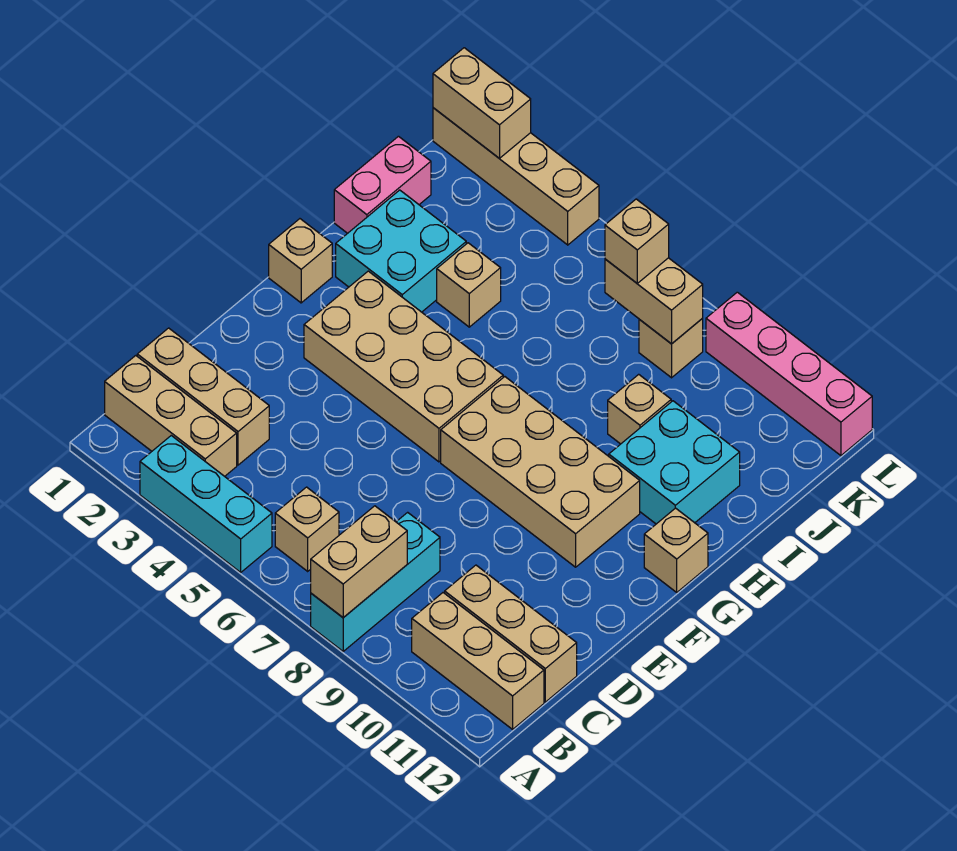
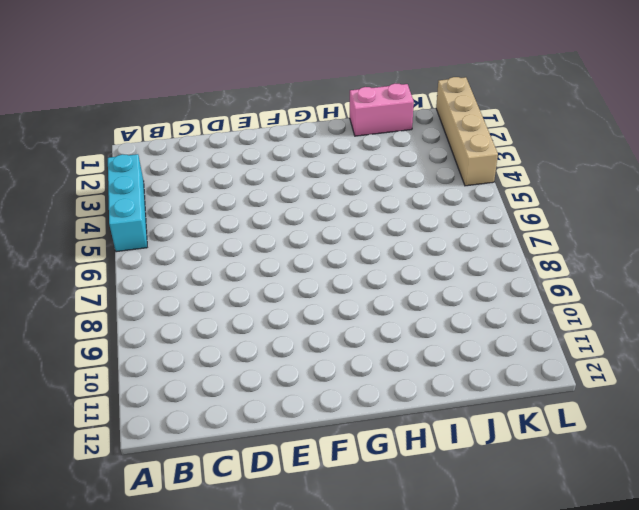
none -> cyan 1x3 brick [311,512,440,651]
none -> tan 1x3 brick [105,356,237,476]
none -> tan 1x1 brick [275,487,339,571]

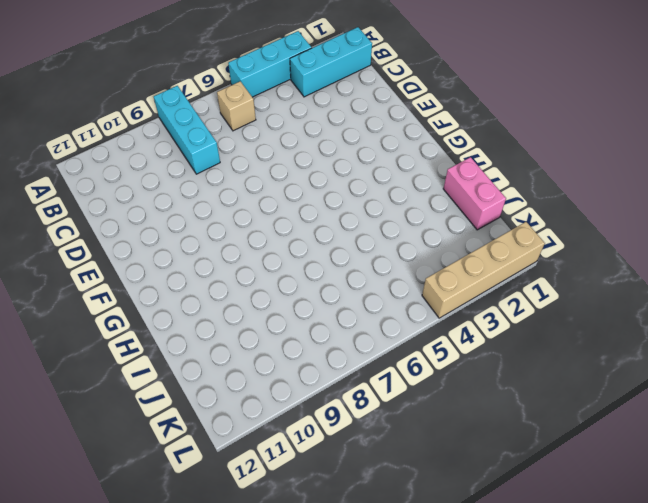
cyan 1x3 brick [290,27,372,97] -> tan 1x3 brick [105,356,237,476]
none -> tan 1x3 brick [412,593,544,729]
none -> tan 1x3 brick [137,328,269,465]
none -> tan 1x3 brick [445,565,577,702]

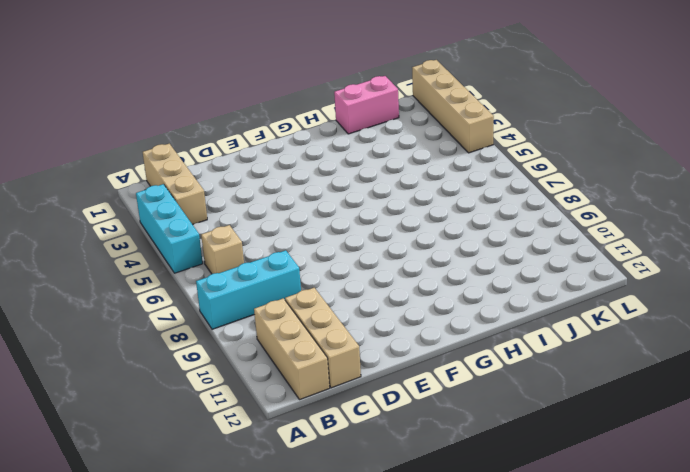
none -> tan 1x3 brick [137,328,269,465]
none -> tan 2x4 brick [304,271,503,462]
none -> tan 2x4 brick [441,377,640,567]

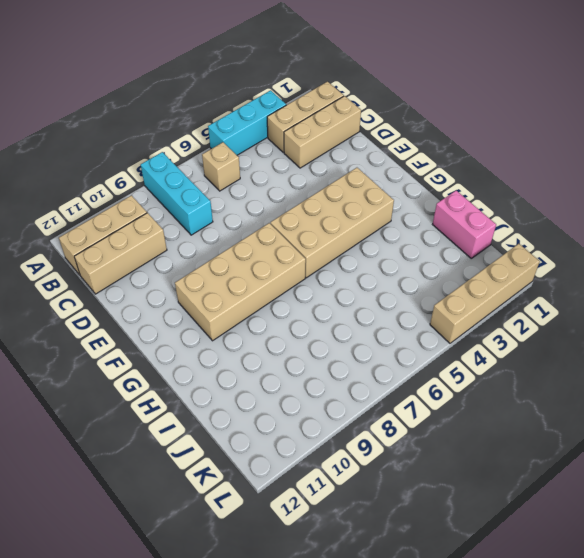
none -> tan 1x1 brick [269,219,332,303]
none -> tan 1x1 brick [644,508,708,592]
none -> cyan 2x2 brick [336,190,466,312]

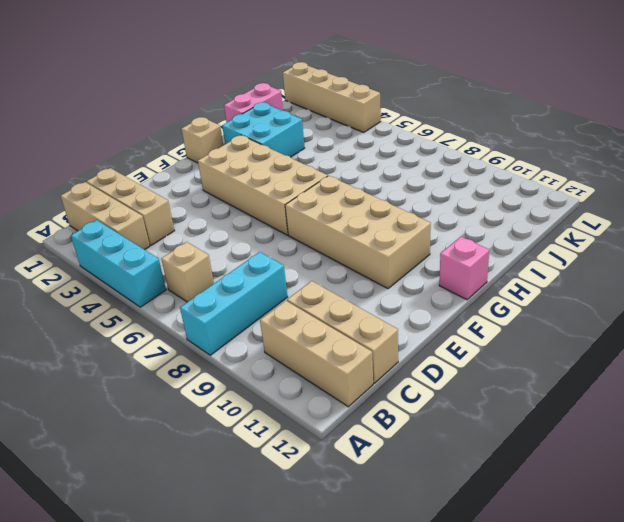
pink 1x1 brick [439,237,489,300] -> tan 1x1 brick [644,508,708,592]
none -> cyan 2x2 brick [609,401,740,524]
none -> tan 1x1 brick [437,243,501,327]
none -> tan 1x1 brick [608,374,671,444]

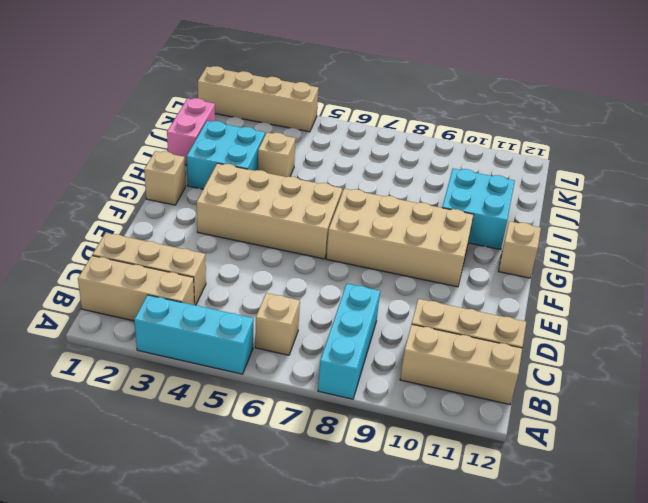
none -> tan 1x1 brick [608,374,671,444]
none -> tan 1x1 brick [639,318,703,378]
none -> pink 1x4 brick [706,292,872,456]

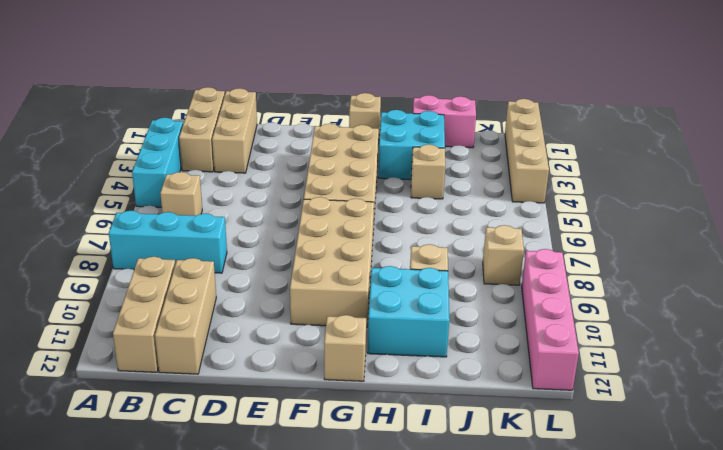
none -> tan 1x2 brick [311,506,407,618]
none -> tan 1x2 brick [605,258,703,344]
none -> tan 1x2 brick [433,48,531,158]

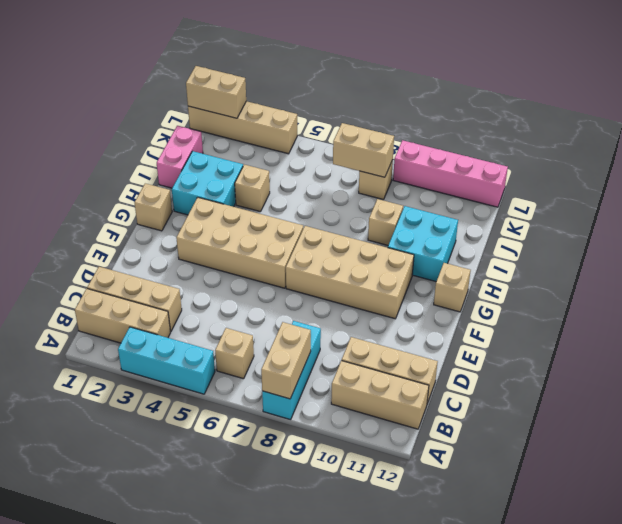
none -> tan 1x1 brick [605,199,669,283]

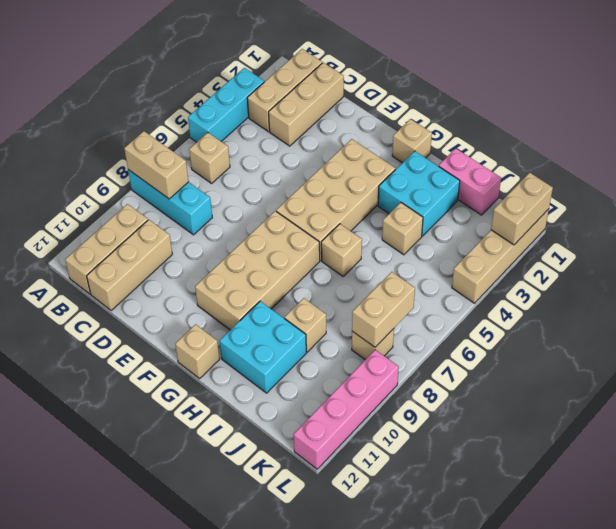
tan 1x1 brick [321,224,362,276] -> tan 1x1 brick moved to [605,199,669,283]

